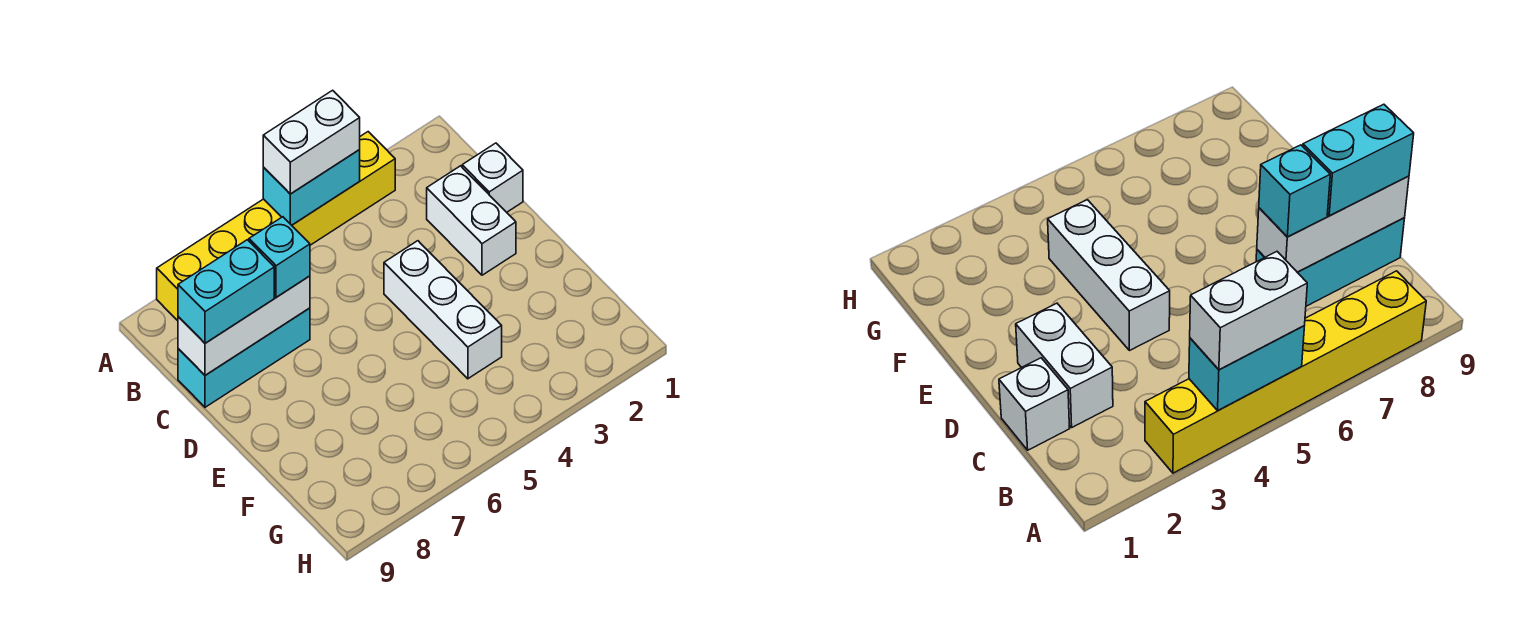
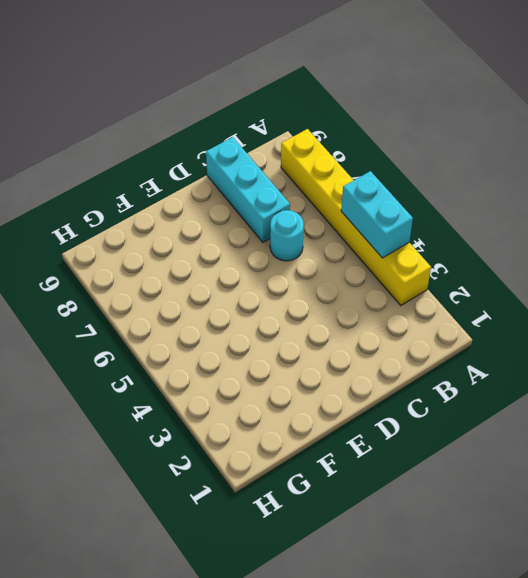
cyan 1x1 round brick [270,210,304,261] -> none
none -> white 1x1 brick [462,143,523,212]
none -> white 1x2 brick [427,166,516,275]

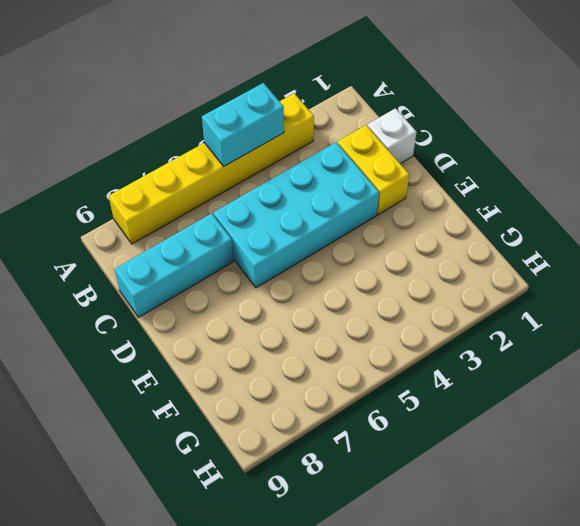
yellow 1x2 brick [338,125,409,215] -> white 1x2 brick [427,166,516,275]
cyan 2x4 brick [213,142,379,288] -> white 1x3 brick [384,241,502,379]
none -> white 1x3 brick [178,276,310,375]
none -> white 1x2 brick [263,90,360,194]

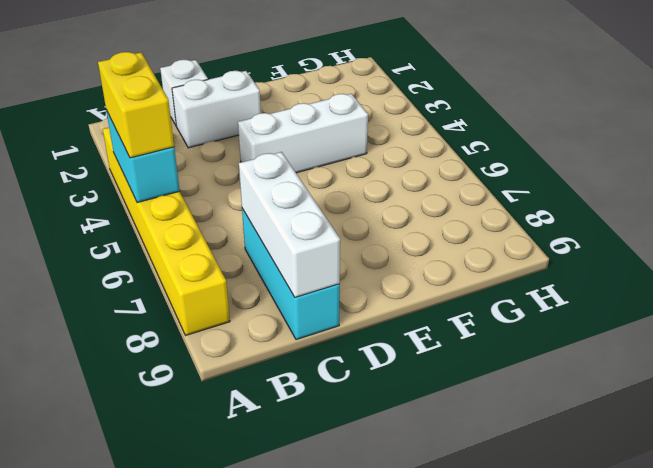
yellow 1x2 brick [98,52,174,158] -> white 1x2 brick [263,90,360,194]
none -> cyan 1x1 brick [249,217,310,297]
none -> cyan 1x2 brick [178,240,274,343]

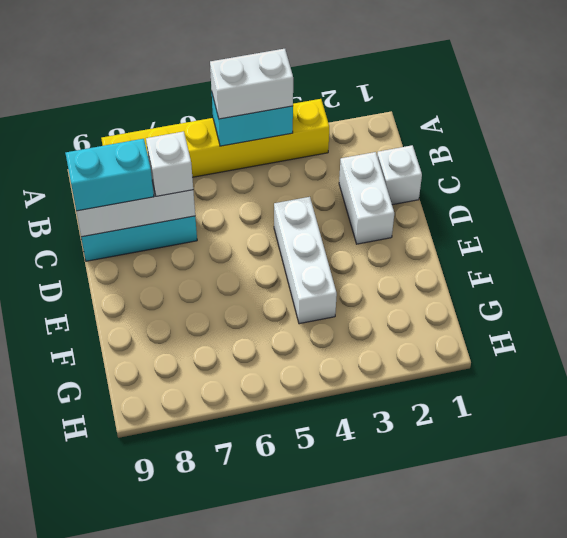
white 1x1 brick [146,132,193,196] -> cyan 1x1 brick [249,217,310,297]

